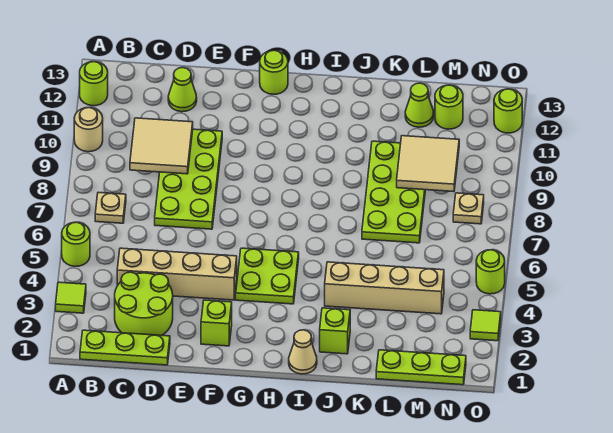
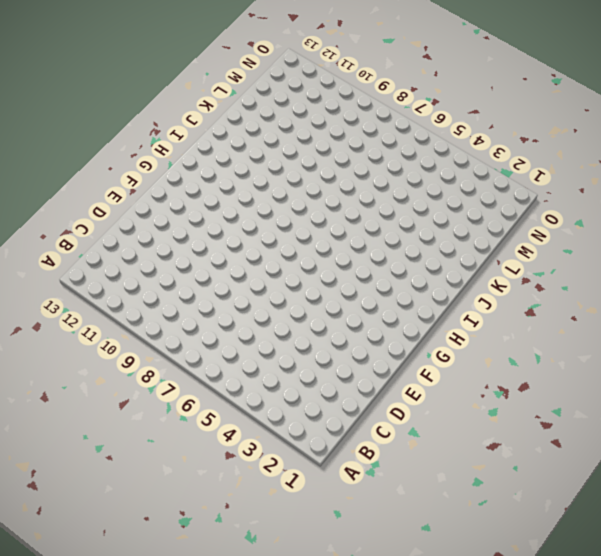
none -> lime 1x1 tile [56,282,86,313]
none -> lime 1x1 round brick [62,222,90,266]
none -> tan 1x1 round brick [74,107,103,152]

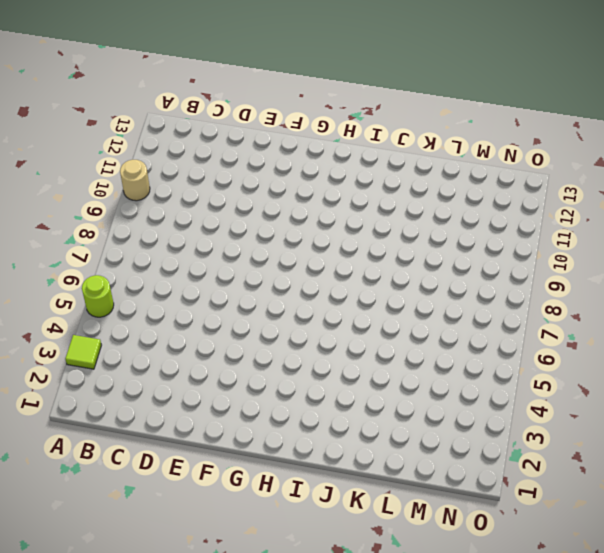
none -> lime 1x1 round brick [80,62,108,106]
none -> lime 1x3 plate [80,330,170,365]
none -> tan 1x1 plate [95,192,126,223]

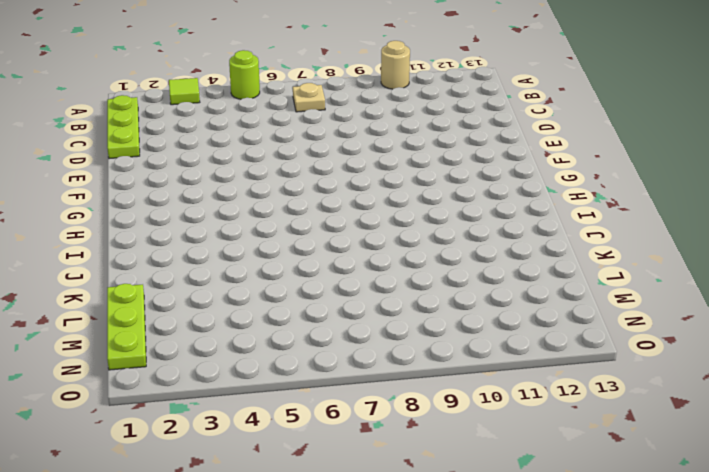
none -> lime 1x1 round brick [80,62,108,106]
none -> lime 2x2 round brick [115,272,173,335]
none -> tan 1x4 brick [117,248,237,300]

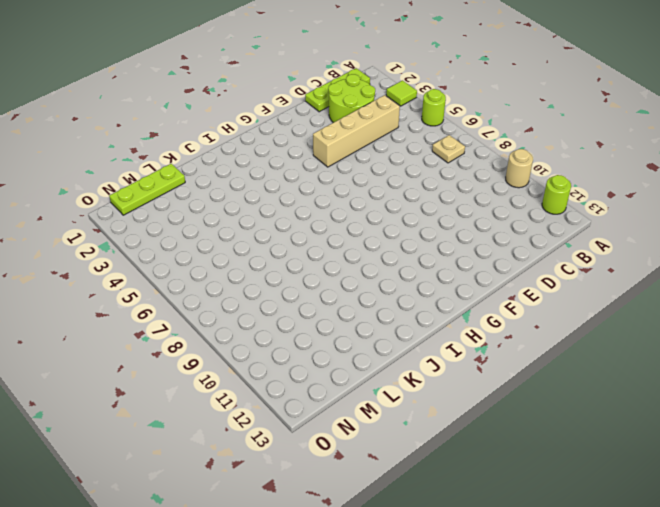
none -> lime 2x4 plate [155,129,222,229]
none -> lime 1x1 cone [168,68,197,112]
none -> lime 1x1 brick [201,300,232,346]

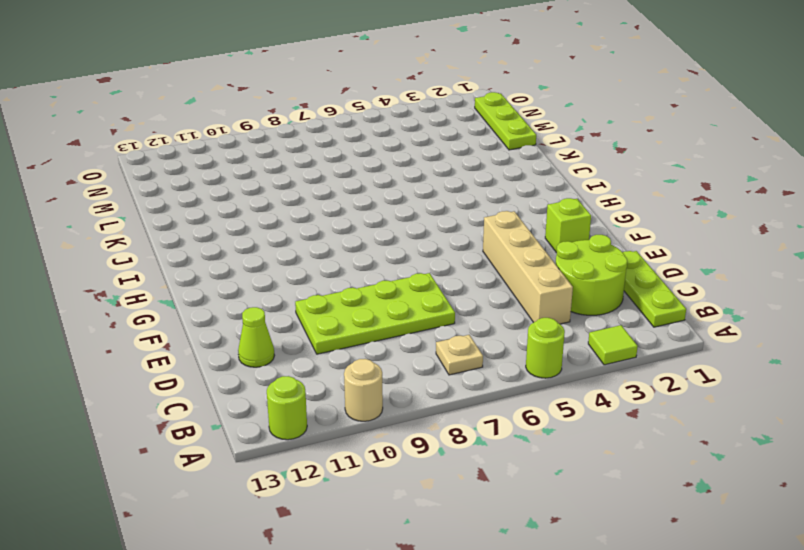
none -> lime 2x2 plate [236,248,299,304]
none -> lime 1x1 round brick [260,50,288,94]
none -> tan 1x1 cone [289,330,317,374]

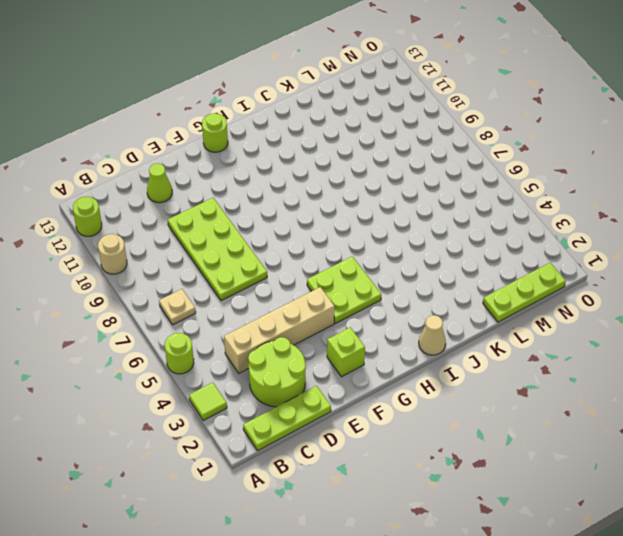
none -> lime 1x1 brick [320,308,350,354]
none -> tan 1x4 brick [325,262,444,314]
none -> lime 2x4 plate [362,141,425,243]

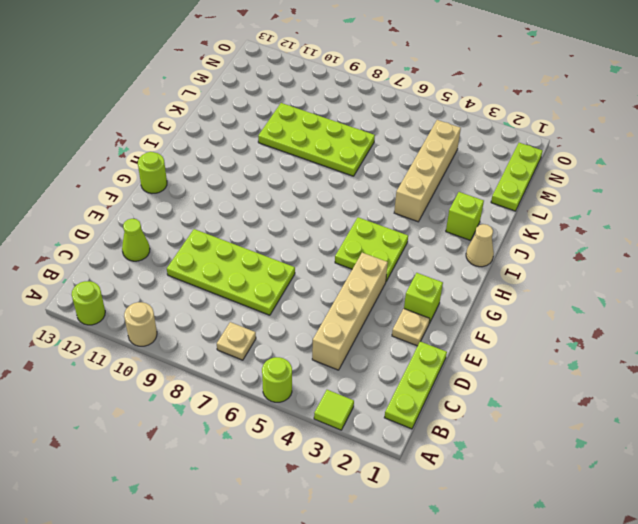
tan 1x1 plate [392,309,430,346] -> tan 1x1 plate moved to [453,193,484,224]
none -> lime 2x2 round brick [115,272,173,335]
none -> lime 1x1 cone [405,83,434,127]
none -> lime 1x1 round brick [435,85,463,129]

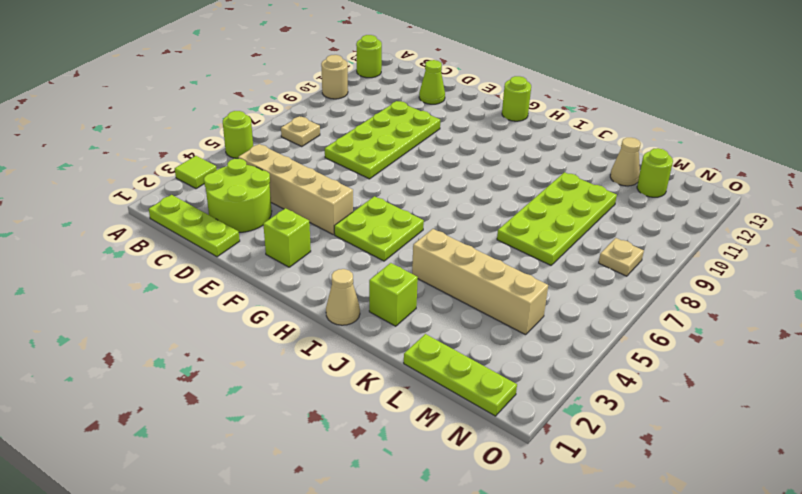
tan 1x1 cone [610,138,641,186] -> lime 1x1 cone [405,83,434,127]
none -> lime 1x1 tile [470,310,501,341]
none -> lime 1x1 round brick [476,250,505,294]
none -> lime 1x1 round brick [494,89,522,133]

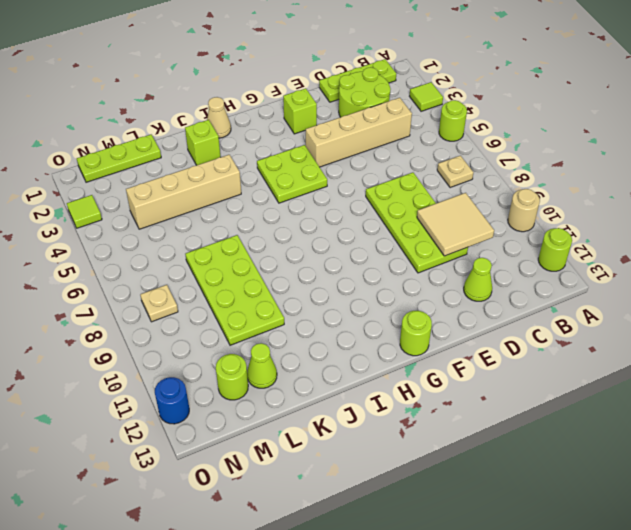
blue 1x1 round brick [155,377,189,424] -> lime 1x1 round brick [494,89,522,133]
none -> lime 1x1 round brick [476,250,505,294]
none -> tan 2x2 tile [397,136,459,192]

